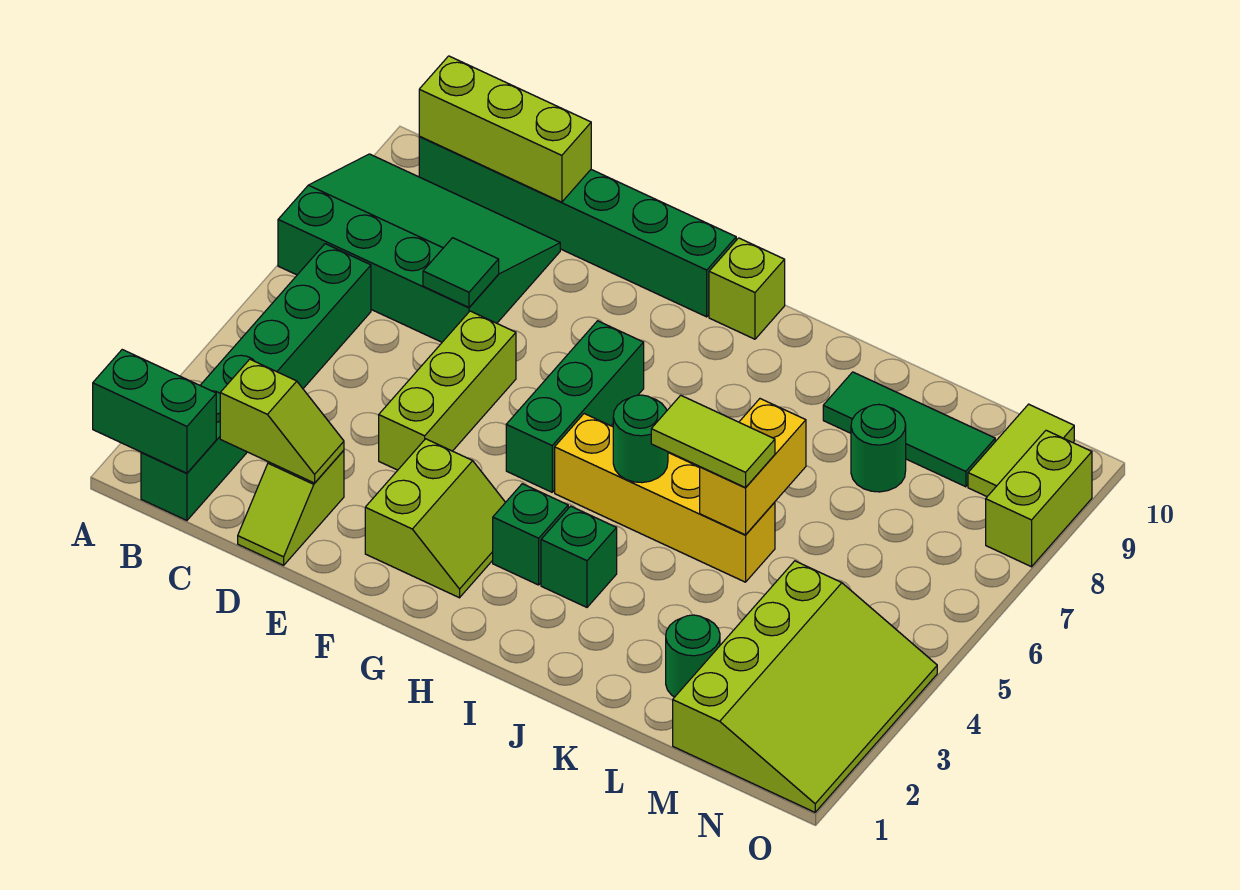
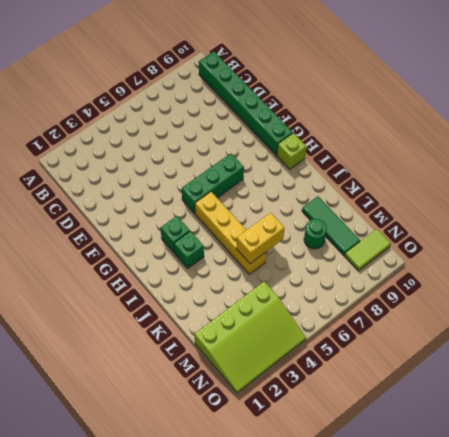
none -> green 3x4 slope [278,154,560,342]
none -> green 1x6 brick [141,244,371,520]
none -> lime 1x2 slope [238,450,344,565]

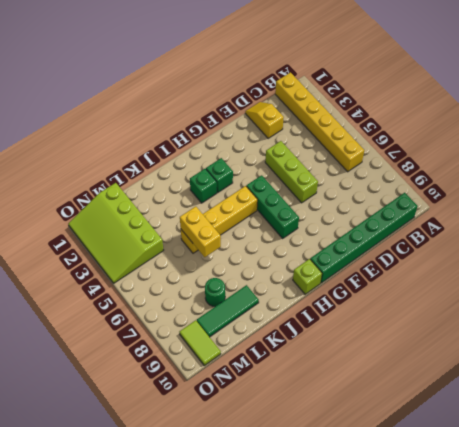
yellow 1x6 brick [275,72,364,172] -> green 1x6 brick [141,244,371,520]
yellow 1x2 slope [245,102,284,138] -> lime 1x2 slope [238,450,344,565]
none -> green 3x4 slope [278,154,560,342]
none -> lime 2x2 slope [365,439,506,598]
none -> green 1x1 round brick [666,615,720,697]

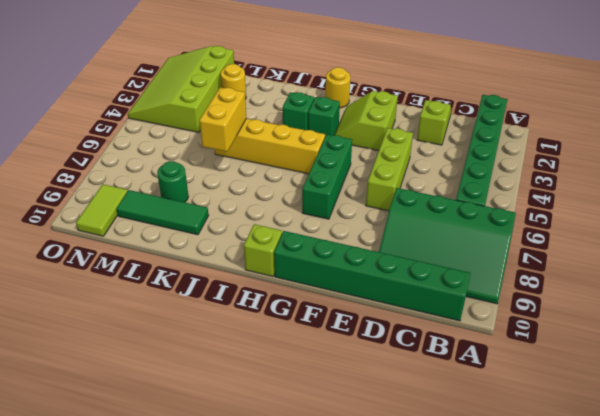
yellow 1x1 round brick [326,67,350,108] -> none
yellow 1x1 round brick [221,64,246,99] -> green 1x1 round brick [666,615,720,697]
none -> lime 1x2 brick [986,430,1092,567]
none -> green 1x2 brick [93,350,216,473]
none -> lime 1x3 brick [419,56,591,202]

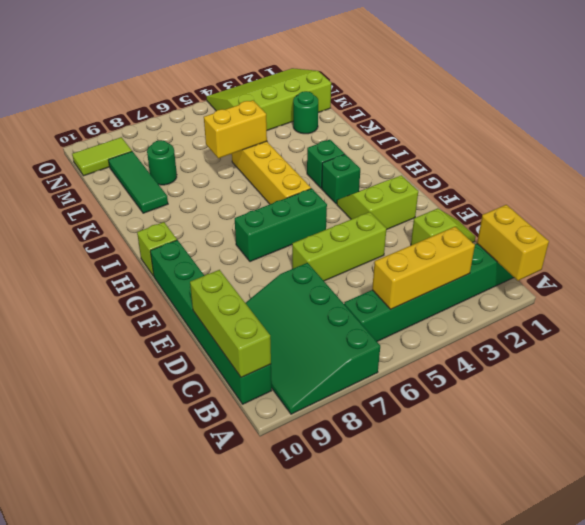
yellow 1x2 brick [477,205,549,281] -> green 1x2 brick [93,350,216,473]
yellow 1x3 brick [372,227,475,309] -> none
none -> lime 1x2 brick [986,430,1092,567]
none -> lime 1x2 slope [220,359,344,483]
none -> green 1x1 tile [423,238,499,307]

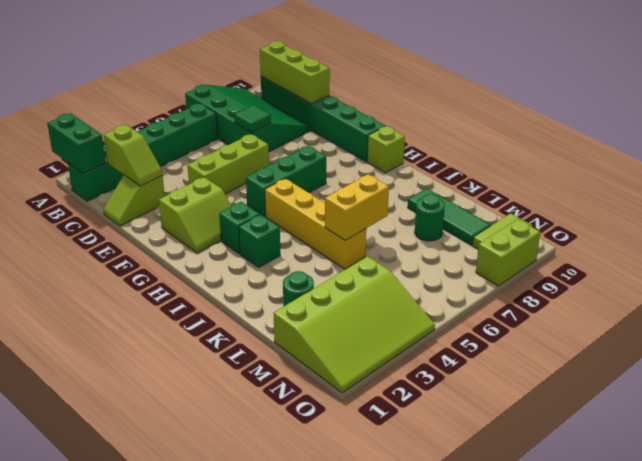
none -> green 1x1 round brick [613,395,668,483]
none -> lime 1x2 tile [651,395,775,488]

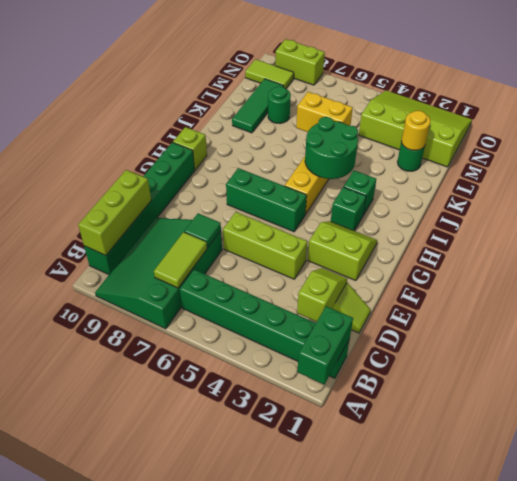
lime 1x2 tile [154,232,207,288] -> lime 1x2 tile moved to [651,395,775,488]
green 2x2 round brick [305,117,358,179] -> green 1x1 round brick [613,395,668,483]
yellow 1x1 round brick [401,111,430,150] -> none

